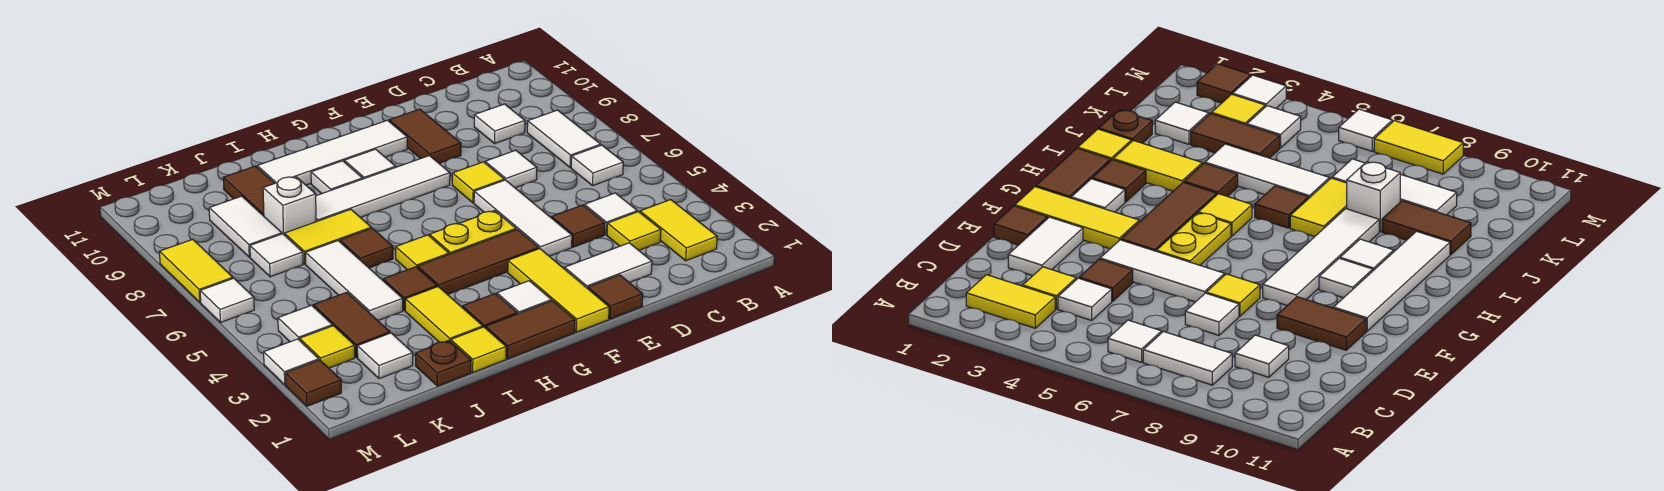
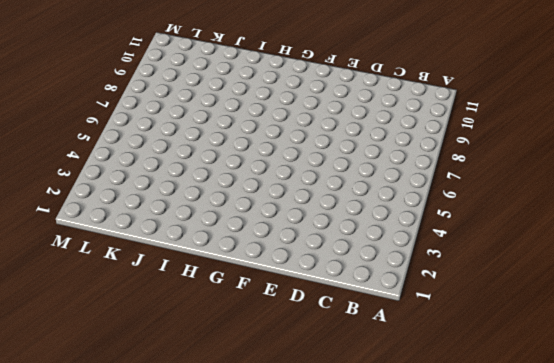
none -> yellow 1x2 tile [640,200,717,261]
none -> white 1x1 tile [571,145,623,186]
none -> white 1x2 tile [527,110,601,168]
none -> yellow 1x1 tile [607,212,661,250]

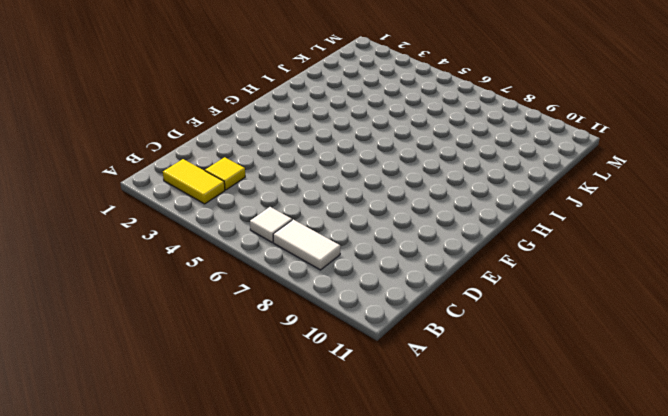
none -> white 1x1 tile [584,193,637,235]
none -> white 1x1 tile [474,104,525,143]
none -> white 1x2 tile [565,243,652,288]
none -> brown 1x1 tile [552,205,605,247]

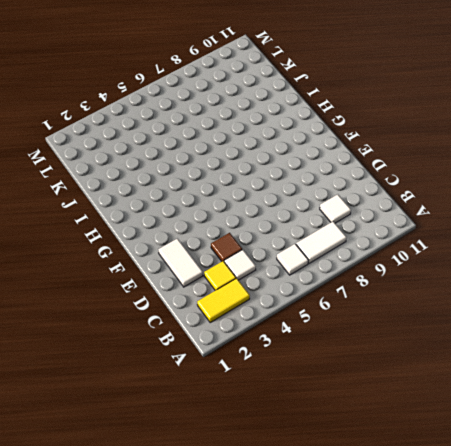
none -> white 1x1 tile [485,150,537,188]
none -> brown 1x1 tile [588,275,643,319]
none -> white 1x3 tile [474,180,572,256]
none -> yellow 1x1 tile [452,162,504,203]

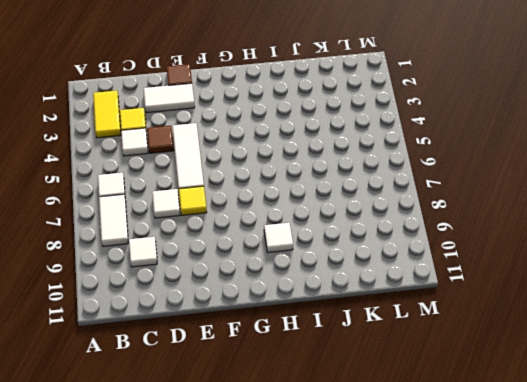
none -> brown 1x2 tile [389,109,461,163]
none -> yellow 1x3 tile [508,249,609,332]
none -> brown 1x3 tile [418,229,539,295]
none -> yellow 1x2 plate [430,210,516,254]

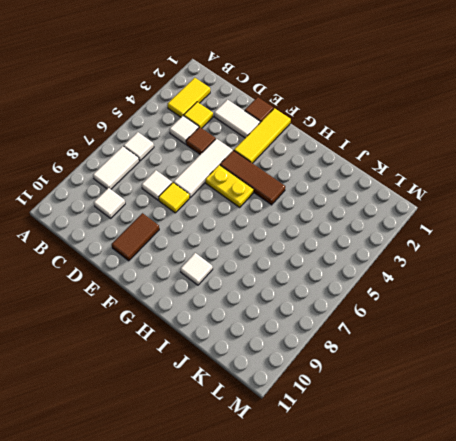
none -> white 1x4 tile [316,156,450,222]
none -> white 1x4 tile [257,120,407,185]
none -> brown 1x2 tile [486,301,575,359]
none -> white 1x1 tile [497,281,551,314]

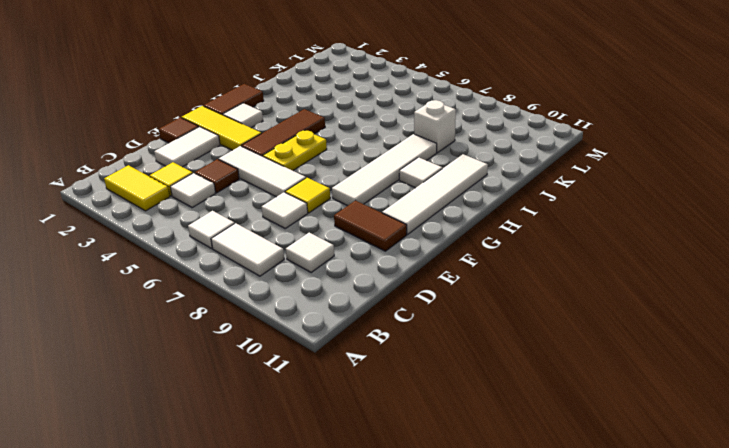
none -> white 1x1 tile [344,149,396,179]
none -> brown 1x1 tile [463,294,517,328]
none -> yellow 1x1 tile [396,235,449,270]
none -> yellow 1x1 tile [451,327,506,372]

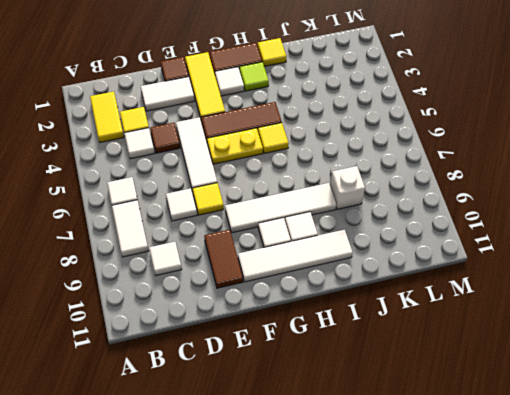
lime 1x1 tile [239,62,269,91] -> brown 1x1 tile [463,294,517,328]
none -> yellow 1x2 tile [405,287,483,342]
none -> brown 1x1 tile [383,267,437,311]
none -> brown 1x1 tile [340,228,393,268]
none -> yellow 1x2 tile [285,209,371,264]

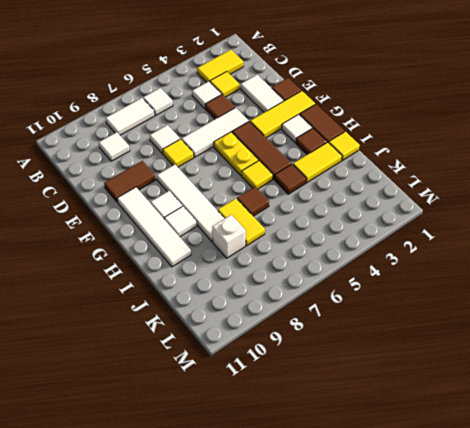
none -> brown 1x1 plate [416,340,471,386]
none -> white 1x3 tile [306,241,403,320]
none -> brown 1x2 tile [223,166,275,216]
none -> white 1x1 tile [357,333,413,379]

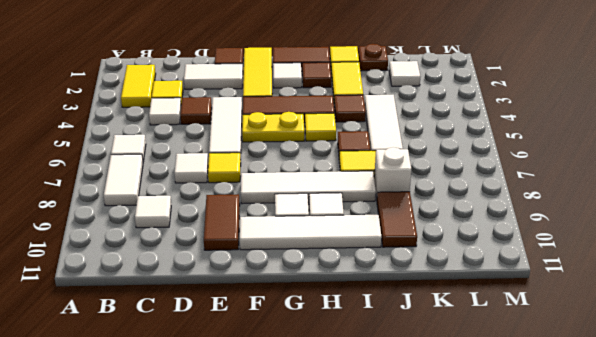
none -> brown 1x2 tile [313,292,390,358]
none -> white 1x1 tile [250,234,303,277]
none -> white 1x2 tile [209,196,282,257]
none -> yellow 1x1 tile [300,326,355,368]

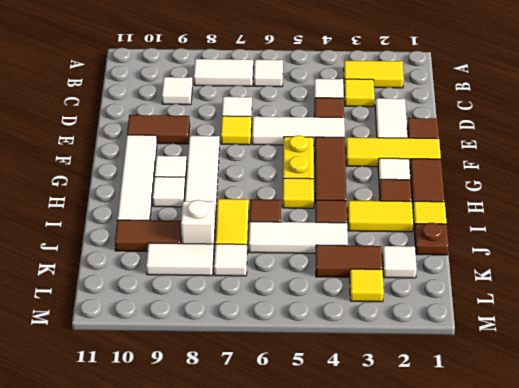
none -> white 1x1 tile [278,305,332,342]
none -> brown 1x1 tile [285,360,341,406]
none -> white 1x1 tile [264,339,319,385]
none -> white 1x1 tile [200,278,254,323]

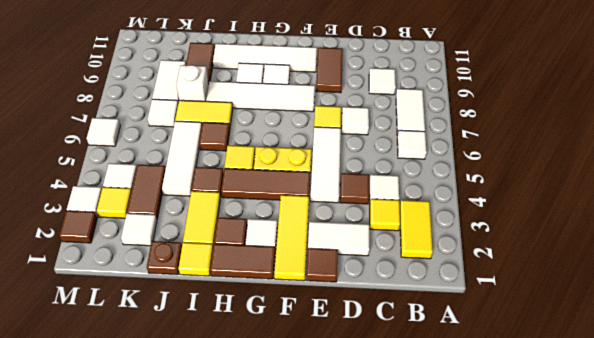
none -> yellow 1x2 tile [160,239,233,302]

